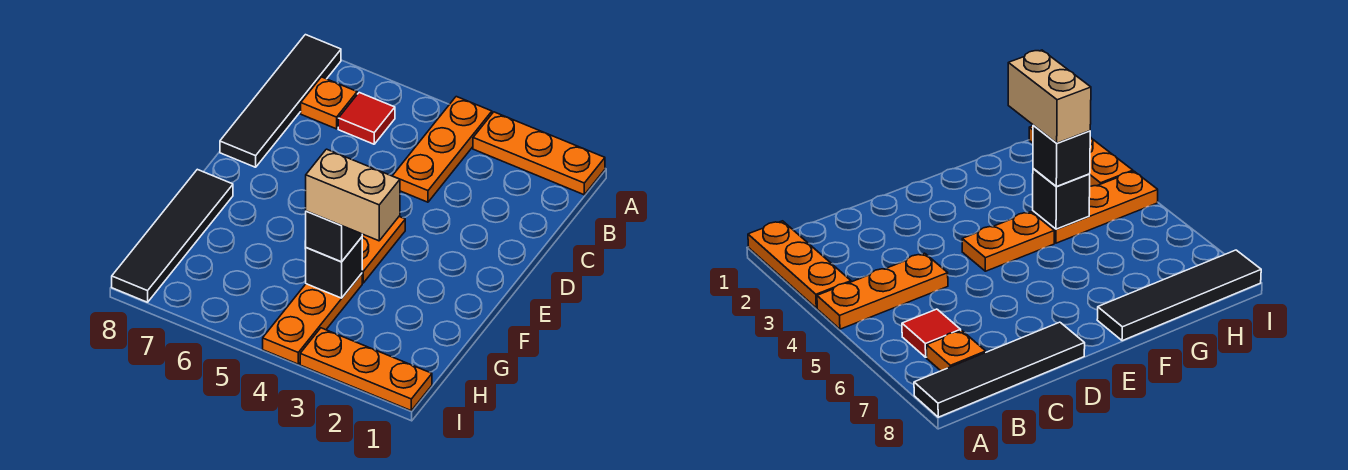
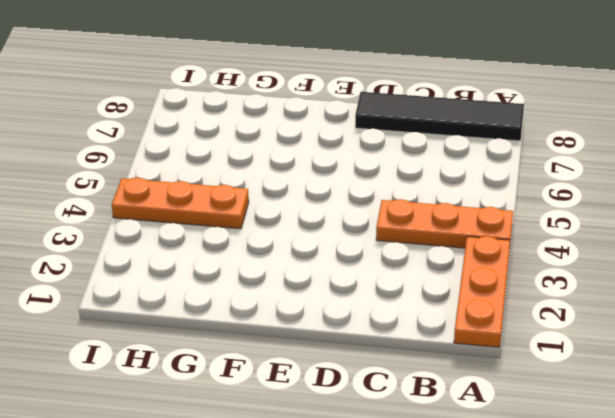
none -> red 1x1 tile [338,93,395,144]
none -> orange 1x1 plate [301,77,357,129]
none -> orange 1x2 plate [362,217,405,283]

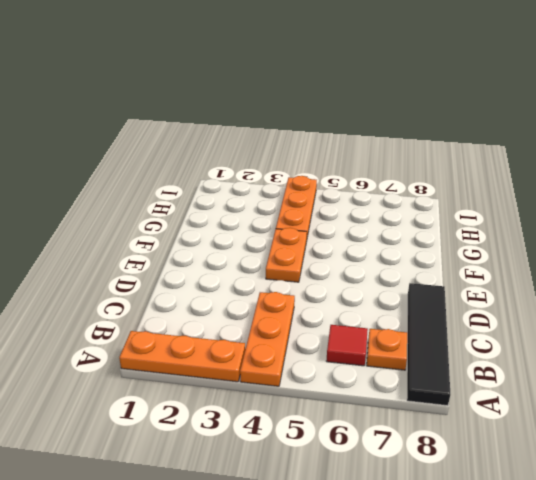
none -> black 1x4 tile [112,169,233,302]
none -> orange 1x3 plate [300,328,432,410]
none -> black 1x1 brick [306,237,362,298]

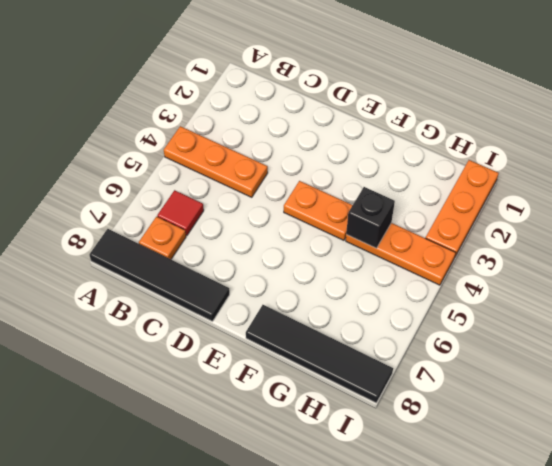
none -> orange 1x3 plate [473,112,605,195]
none -> black 1x1 brick [306,211,362,262]
none -> tan 1x2 brick [306,149,400,241]

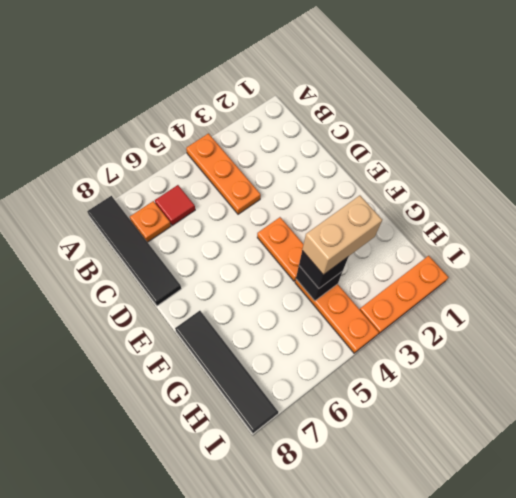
none -> orange 1x3 plate [473,112,605,195]

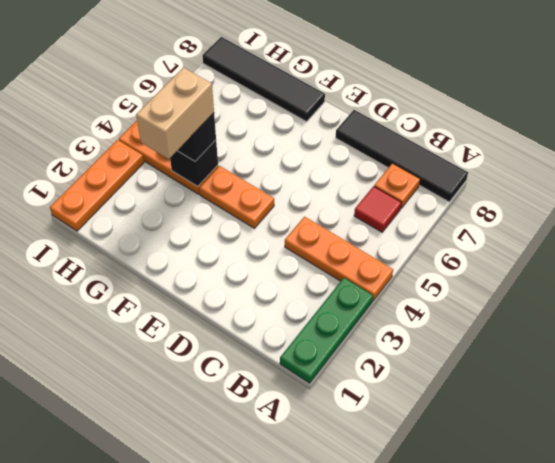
green 1x3 plate [280,278,373,383] -> orange 1x3 plate [473,112,605,195]

